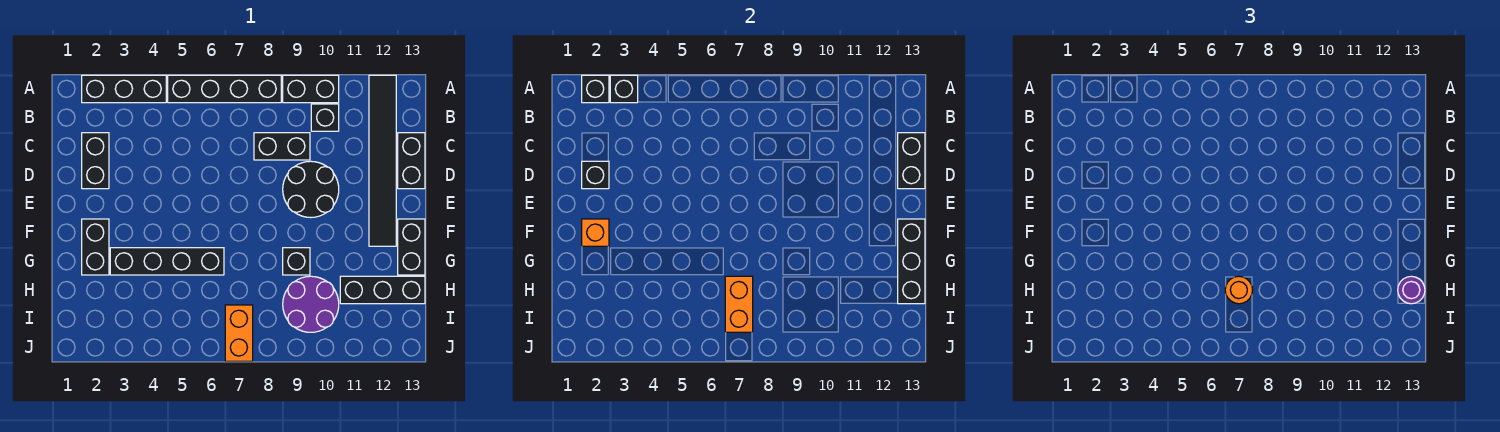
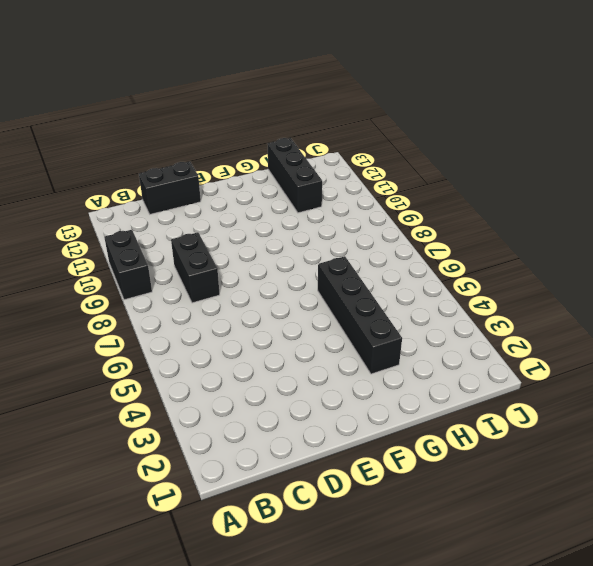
none -> black 1x3 brick [82,75,166,103]
none -> black 1x4 brick [168,75,281,103]
none -> black 1x6 tile [369,75,396,246]

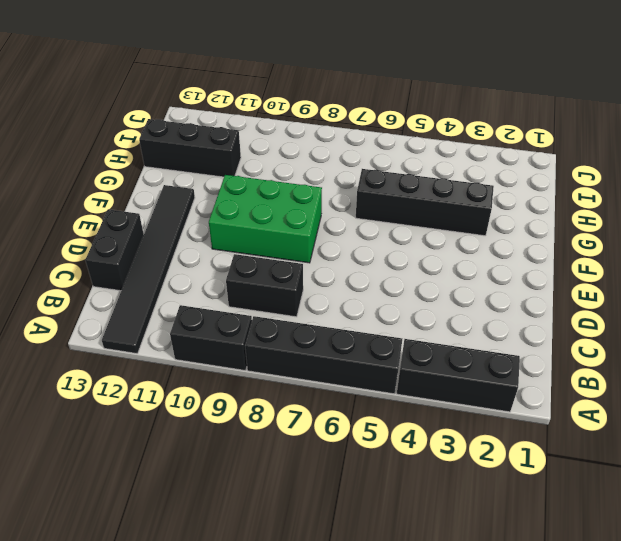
green 2x3 brick [209,175,322,263] -> black 2x2 round brick [283,161,339,218]
none -> black 1x1 brick [311,104,339,131]
none -> black 1x2 brick [82,133,109,189]
none -> black 1x2 brick [82,219,109,275]

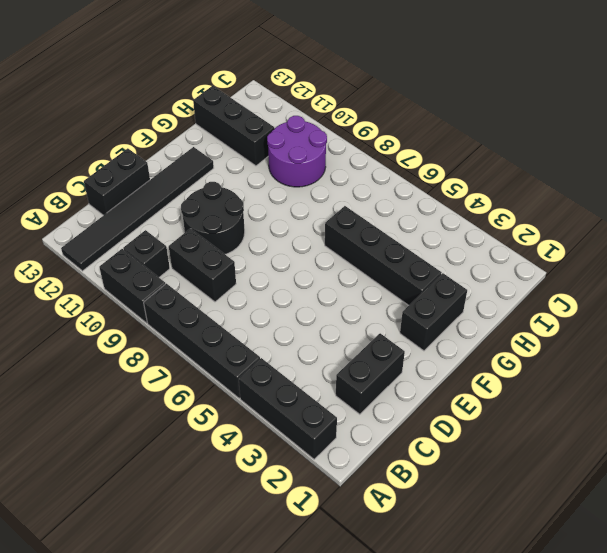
none -> black 1x2 brick [398,219,425,275]
none -> black 1x1 brick [283,248,310,275]
none -> orange 1x2 brick [225,305,253,361]

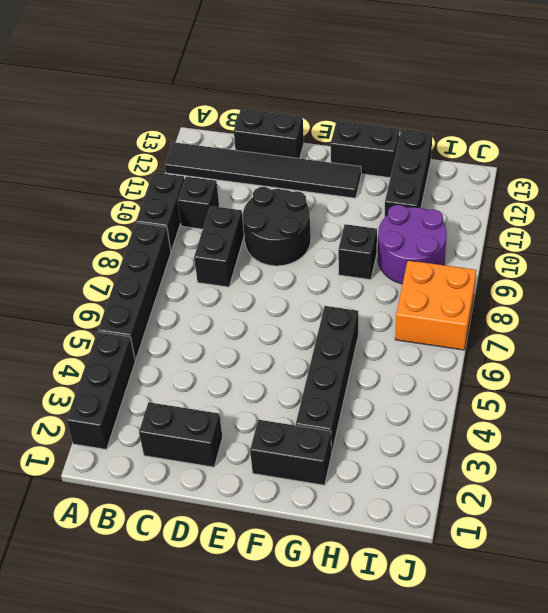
orange 2x2 brick [395,260,476,350] -> orange 1x2 brick [225,305,253,361]
none -> black 1x1 brick [582,75,609,103]
none -> black 1x1 brick [610,75,638,103]
none -> black 1x2 brick [898,133,925,189]

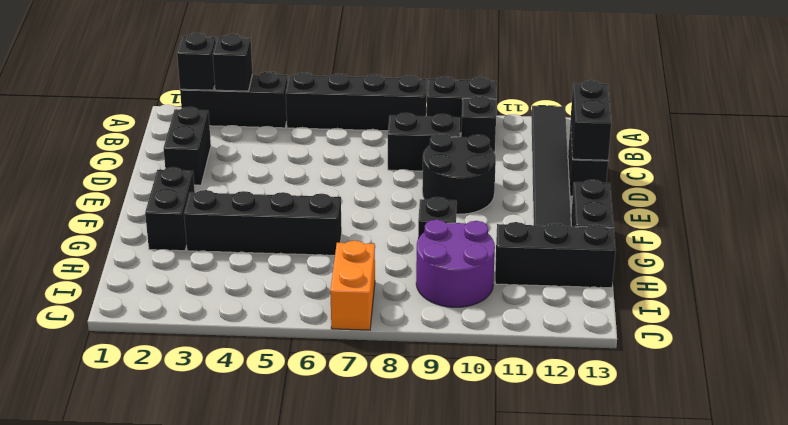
none -> black 1x1 brick [582,161,609,189]
none -> orange 1x1 brick [582,219,609,246]
none -> black 1x3 brick [898,219,925,304]

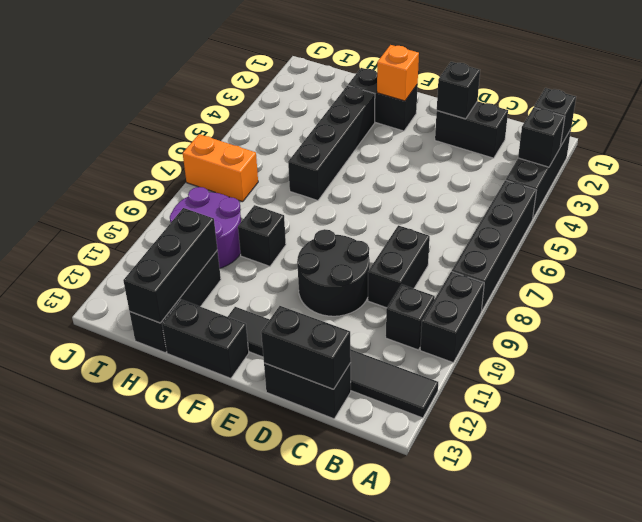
black 1x3 brick [123,208,217,323] -> black 1x3 brick turned to [898,219,925,304]
none -> orange 1x2 brick [725,276,753,332]
none -> orange 1x1 round brick [1225,276,1253,304]
none -> purple 1x1 round brick [1398,276,1425,304]

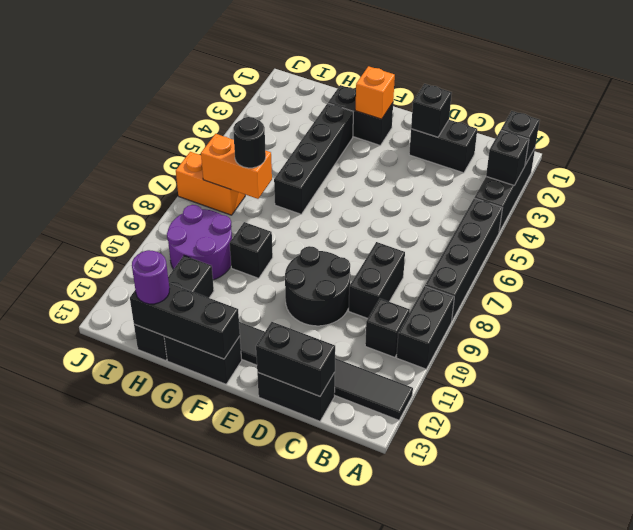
black 1x1 round brick [233,117,266,168] -> orange 1x1 round brick [1225,276,1253,304]

